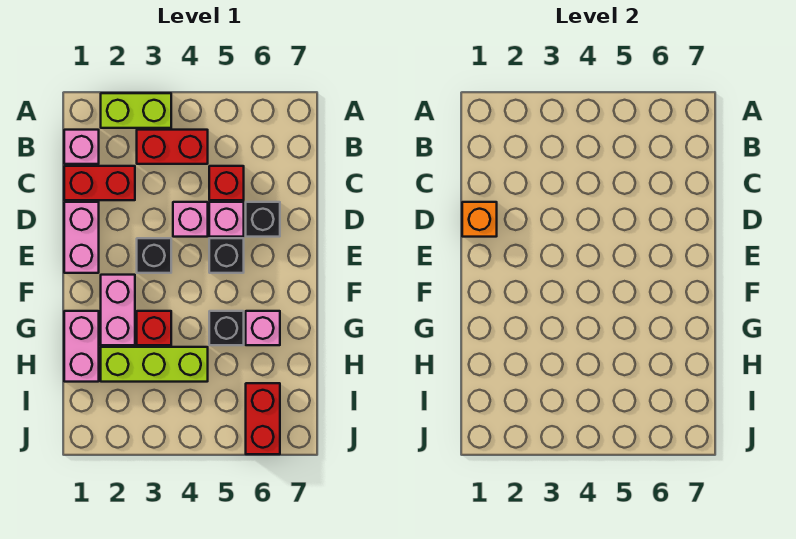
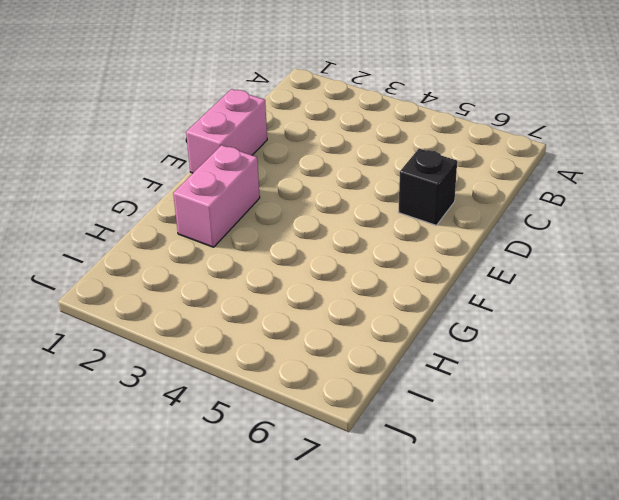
none -> lime 1x2 brick [101,93,171,128]
none -> pink 1x1 brick [64,130,99,164]
none -> red 1x2 brick [137,130,208,164]

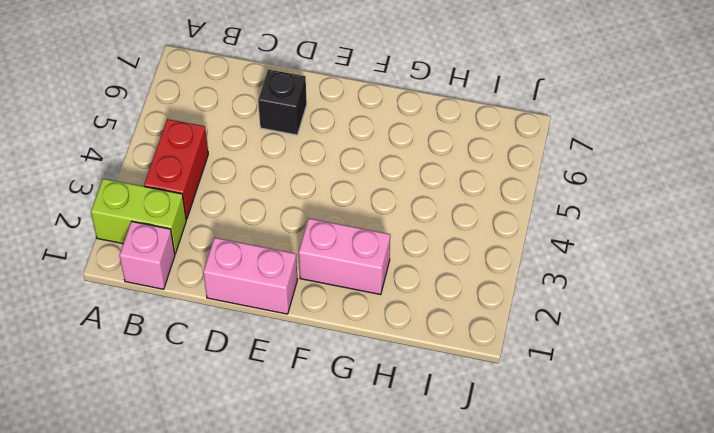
lime 1x2 brick [91,179,186,254] -> lime 1x2 brick turned to [101,93,171,128]
none -> red 1x2 brick [64,166,135,200]
none -> red 1x1 brick [209,166,244,200]
none -> pink 1x1 brick [173,202,208,237]

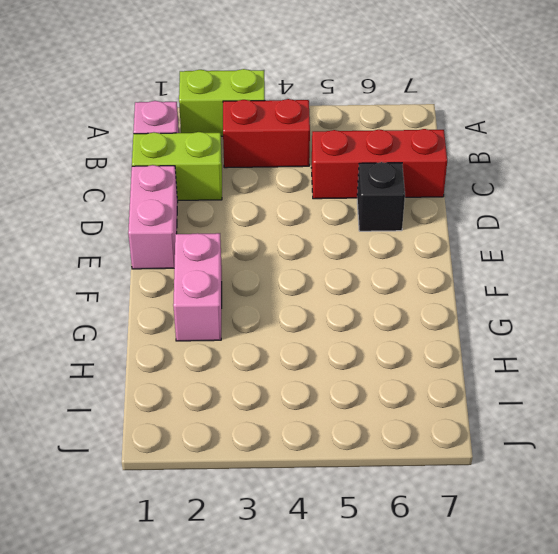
lime 1x2 brick [132,132,222,200] -> red 1x2 brick [64,166,135,200]
red 1x3 brick [311,129,447,199] -> red 1x1 brick [209,166,244,200]
none -> pink 1x1 brick [173,202,208,237]
none -> pink 1x1 brick [209,202,244,237]
none -> black 1x1 brick [137,238,171,273]

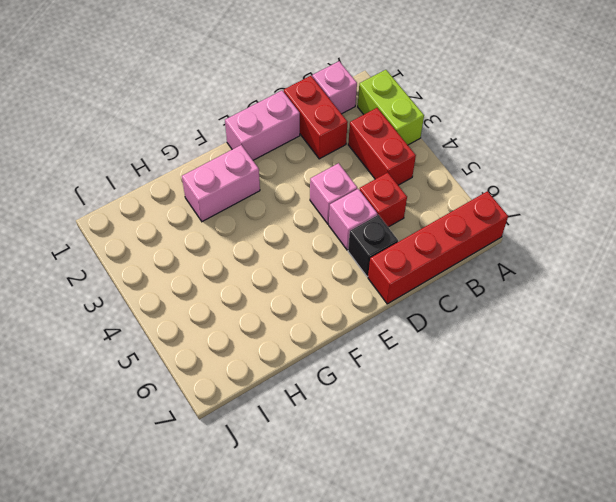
red 1x4 brick [368,191,508,304] -> none
none -> black 1x1 brick [137,238,171,273]
none -> black 1x1 brick [209,238,244,273]
none -> pink 1x2 brick [64,311,99,382]

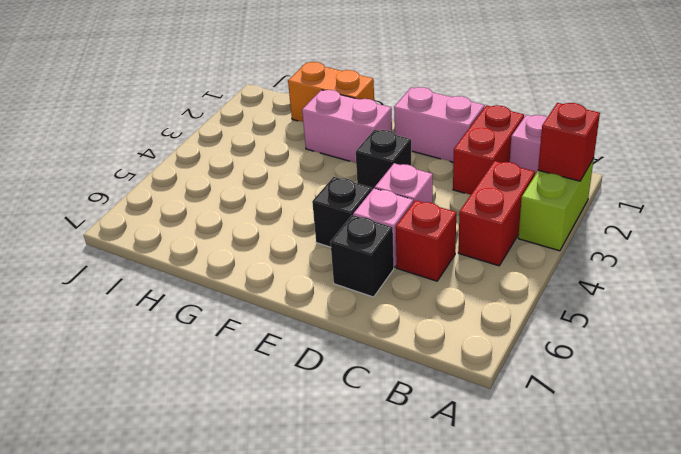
red 1x1 brick [538,103,600,181] -> red 1x1 brick moved to [137,311,171,345]
orange 1x2 brick [288,62,374,122] -> pink 1x2 brick [64,311,99,382]
none -> black 1x1 brick [209,311,244,345]
none -> pink 1x1 brick [246,311,280,345]
none -> lime 1x3 brick [101,347,208,382]

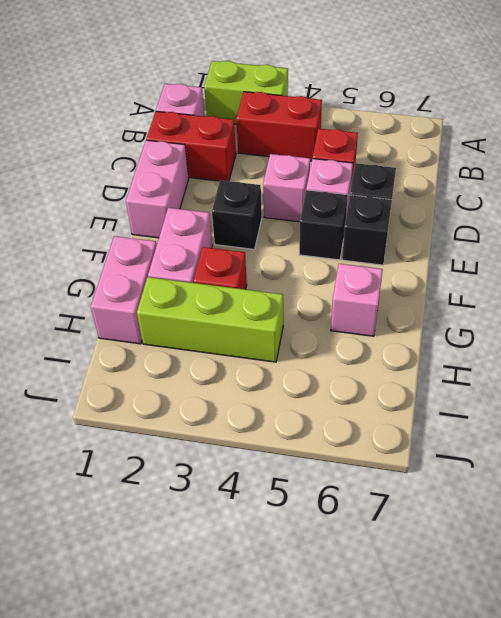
black 1x1 brick [342,195,392,265] -> black 1x1 brick moved to [209,311,244,345]
none -> red 1x2 brick [246,383,280,454]
none -> orange 1x1 brick [462,202,497,237]

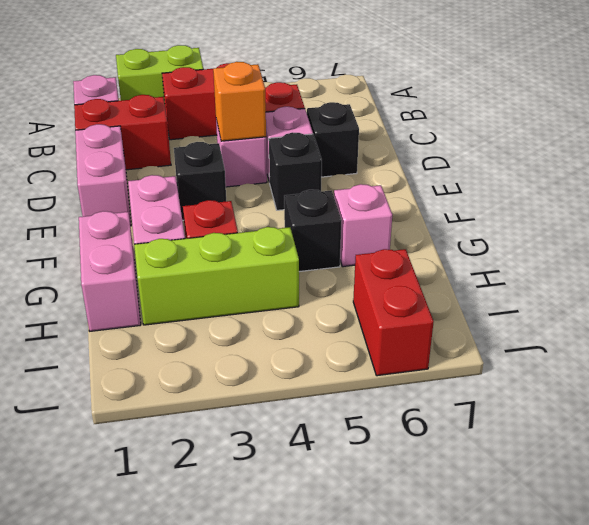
orange 1x1 brick [213,62,266,141] -> orange 1x1 brick moved to [462,202,497,237]

